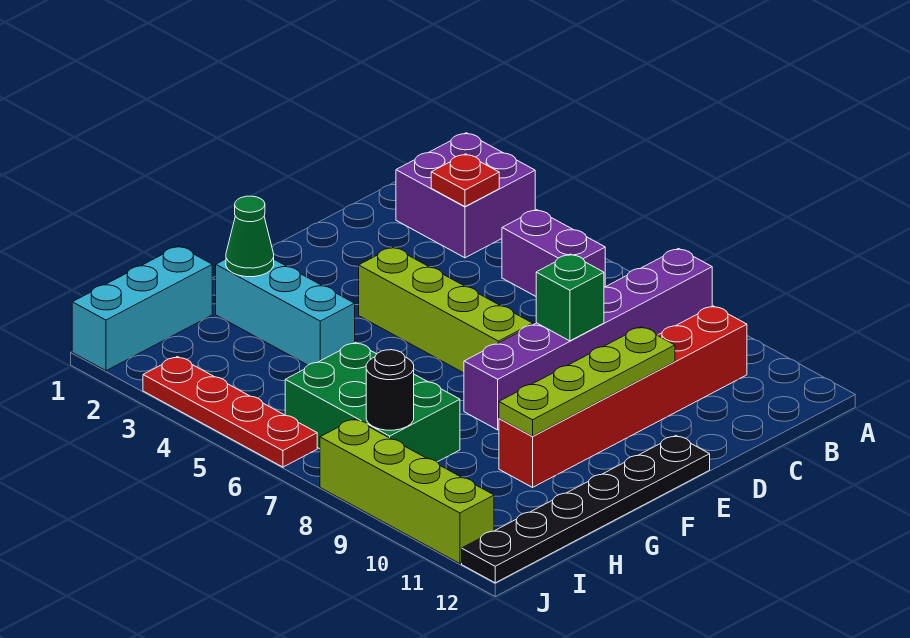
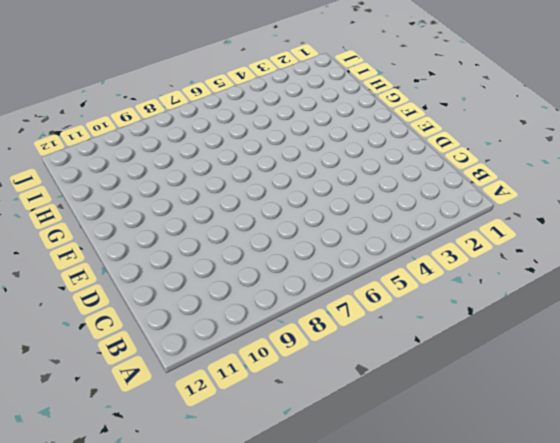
none -> purple 2x2 brick [396,133,535,258]
none -> purple 1x6 brick [464,249,712,430]
none -> purple 1x2 brick [502,210,605,296]

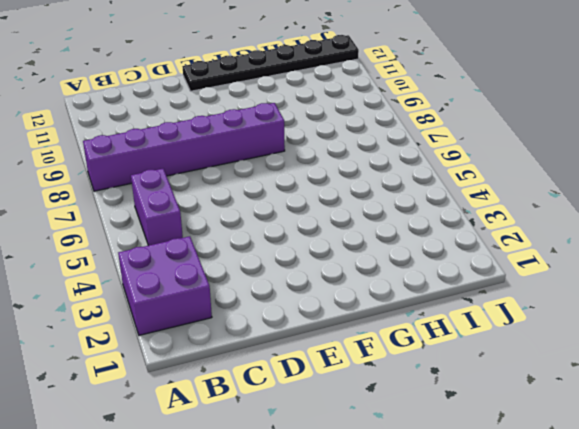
none -> red 1x6 brick [499,306,747,487]
none -> lime 1x4 brick [359,247,533,373]
none -> cyan 1x3 brick [216,259,355,365]

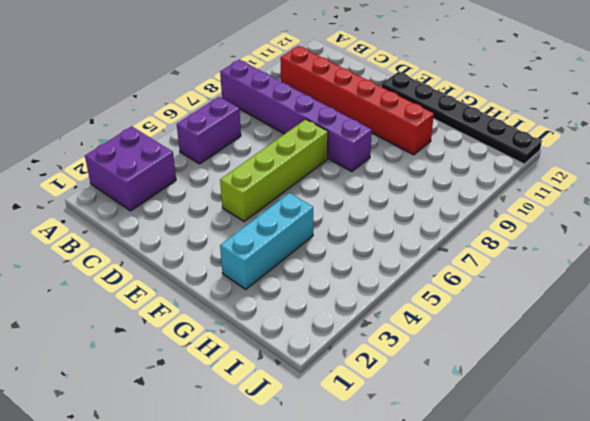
none -> cyan 1x3 brick [72,246,212,371]
none -> green 2x3 brick [285,342,460,462]
none -> red 1x4 plate [143,357,317,467]

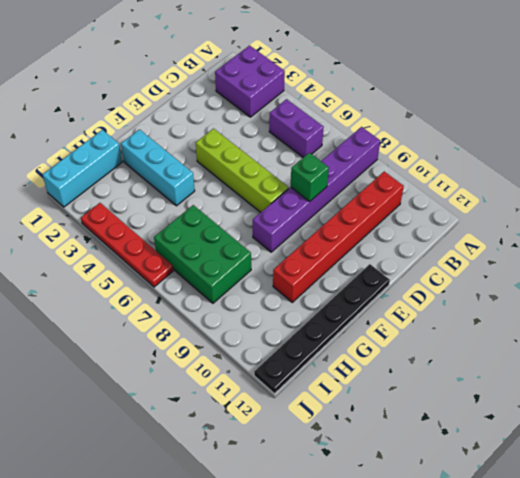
none -> lime 1x4 brick [320,419,494,564]
none -> red 1x1 plate [431,154,499,206]
none -> lime 1x4 plate [499,327,675,436]

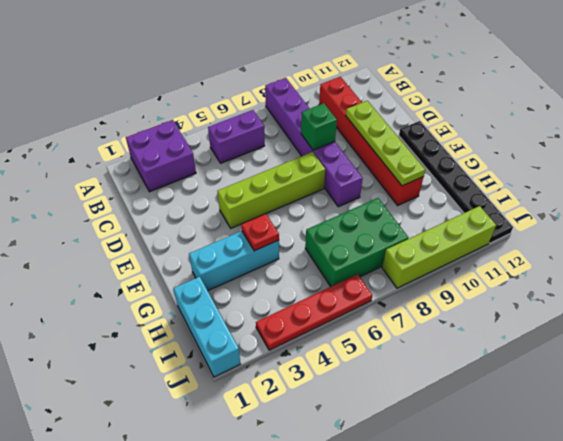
red 1x1 plate [241,214,279,251] -> red 1x1 plate moved to [431,154,499,206]
none -> green 1x1 cone [226,196,274,277]
none -> black 1x1 round brick [366,350,414,430]

